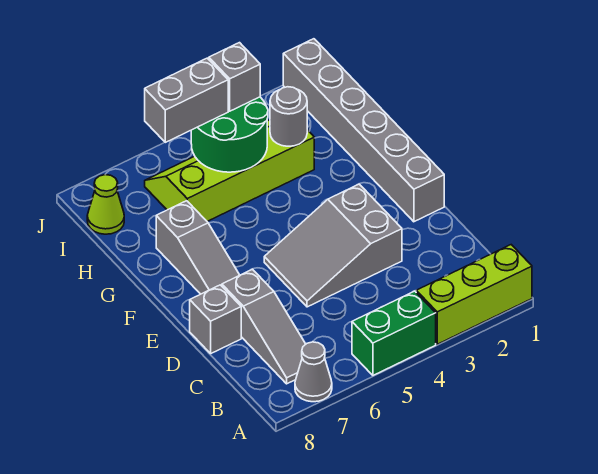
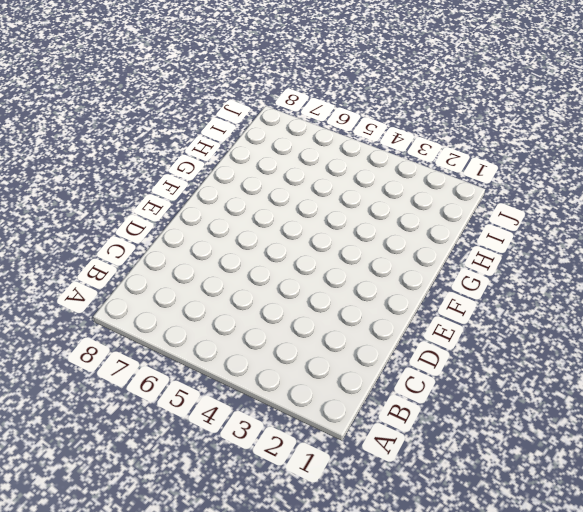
none -> lime 1x3 brick [416,245,532,344]
none -> green 1x2 brick [352,291,436,375]
none -> grey 1x1 cone [295,342,332,402]

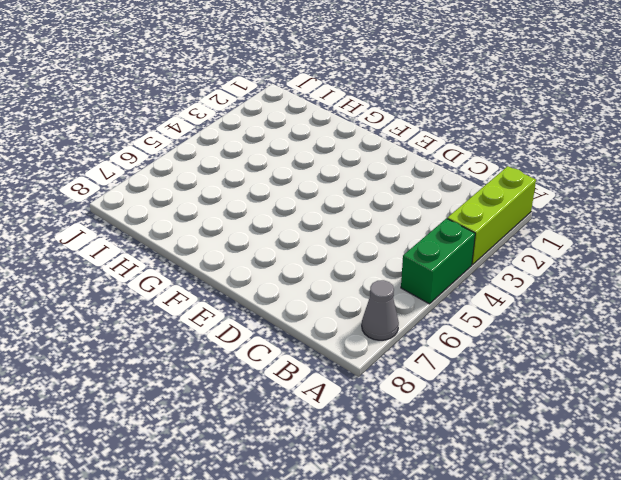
none -> grey 1x3 slope [222,269,306,384]
none -> grey 2x3 slope [264,184,402,307]
none -> grey 1x1 brick [190,285,241,353]

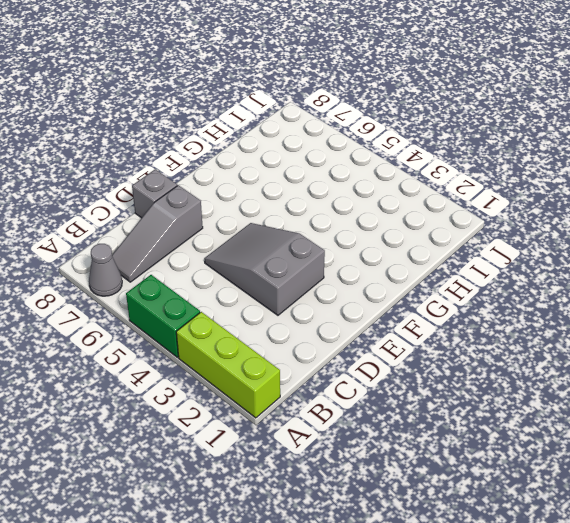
none -> grey 1x6 brick [283,39,444,222]
none -> grey 1x3 slope [156,201,239,294]
none -> lime 2x4 slope [145,120,314,221]

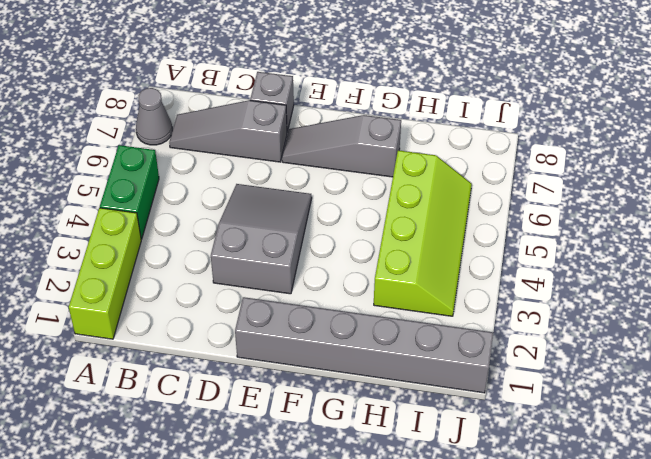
none -> lime 1x1 cone [87,175,124,234]
none -> grey 1x1 round brick [270,87,307,146]
none -> green 2x2 round brick [191,97,268,172]

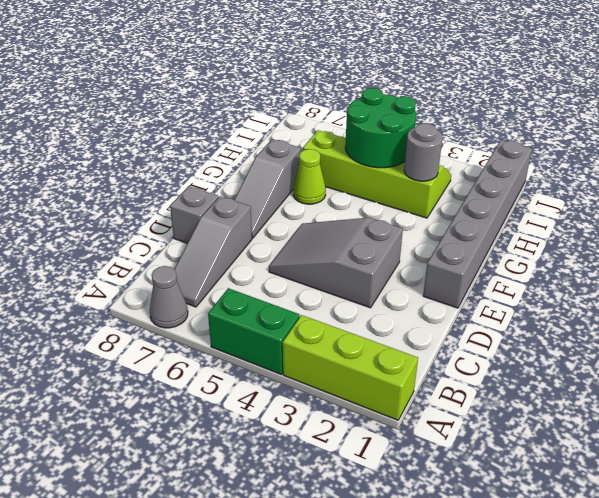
lime 1x1 cone [293,149,326,204] -> lime 1x1 cone moved to [87,175,124,234]
none -> grey 1x1 brick [209,43,260,111]
none -> grey 1x2 brick [145,58,228,142]

